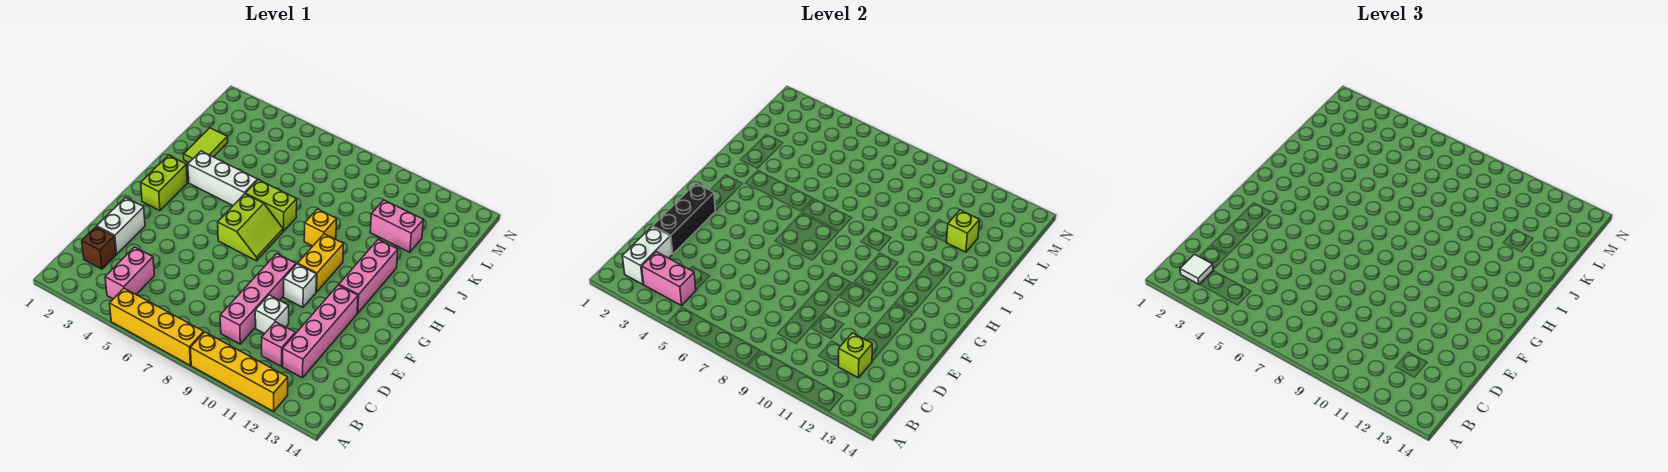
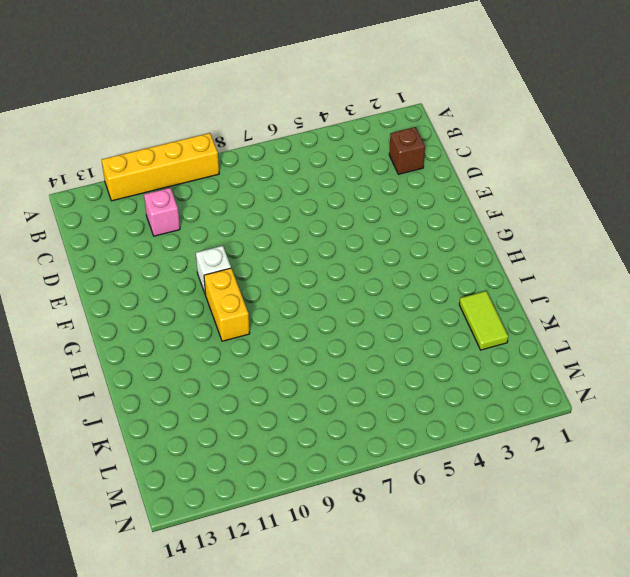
none -> yellow 1x4 brick [110,288,204,365]
none -> pink 1x2 brick [105,247,154,299]
none -> pink 1x4 brick [220,254,296,344]

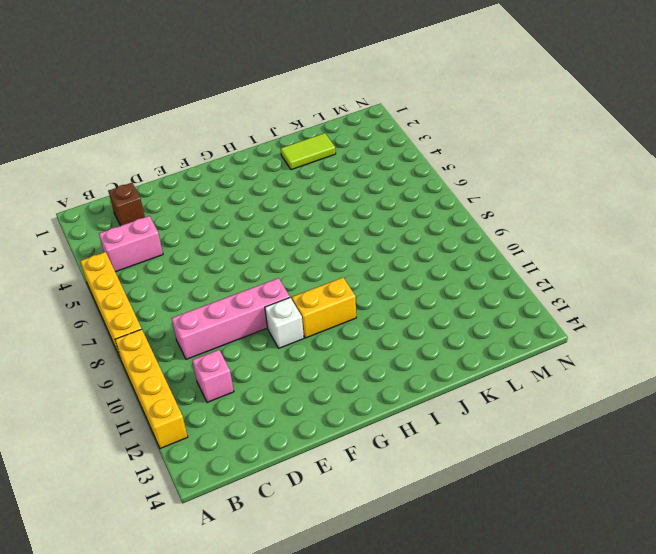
none -> pink 1x4 brick [283,285,358,378]
none -> white 1x2 brick [97,197,145,254]
none -> white 1x1 brick [255,295,289,334]

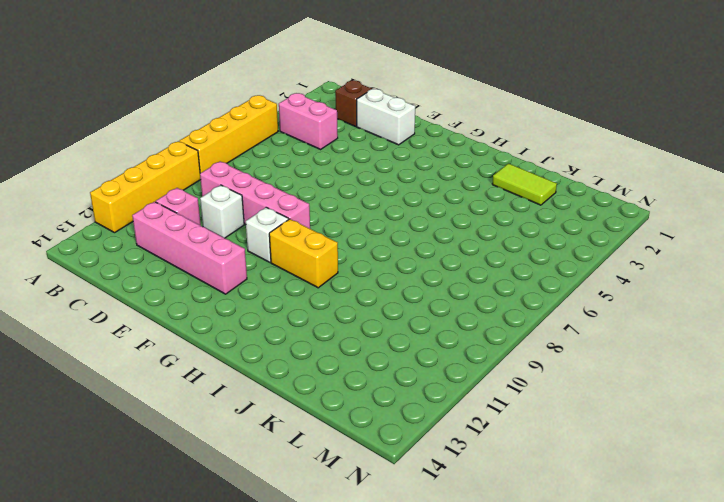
none -> lime 1x2 brick [141,155,187,211]
none -> lime 2x2 slope [218,194,283,261]
none -> pink 1x3 brick [339,239,398,313]

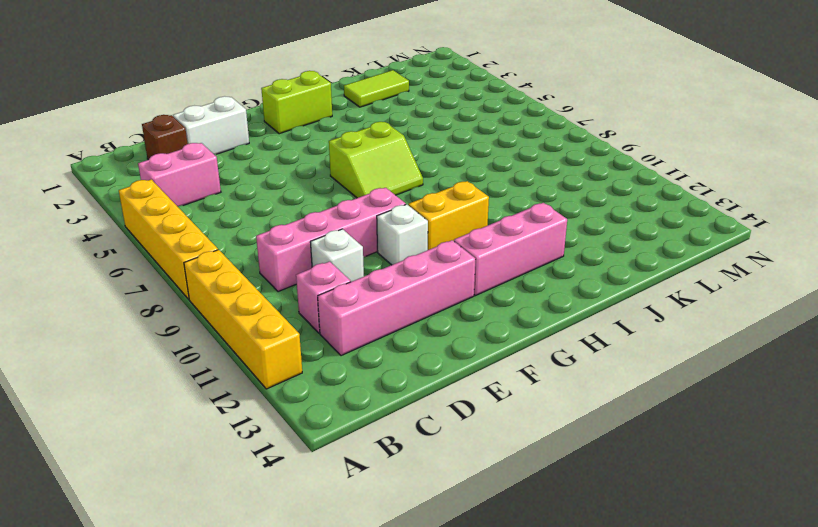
none -> white 1x3 brick [188,151,257,205]
none -> lime 1x2 brick [245,180,297,231]
none -> yellow 1x1 brick [304,209,337,246]

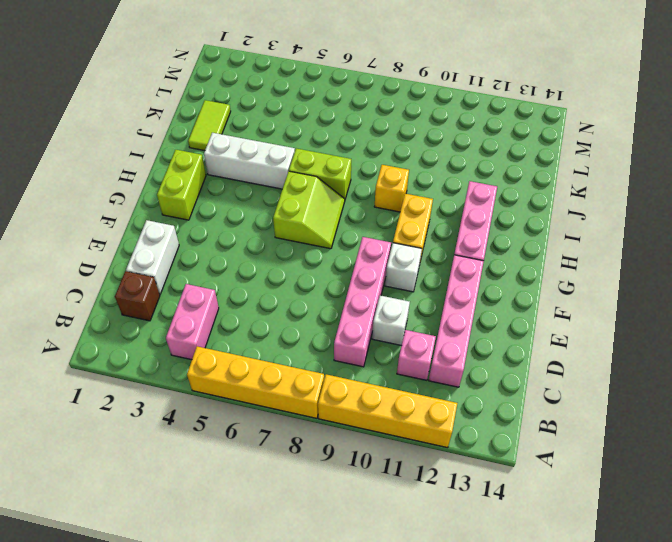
none -> pink 1x2 brick [370,200,423,252]
none -> white 1x2 brick [622,227,672,284]
none -> pink 1x2 brick [642,252,696,306]

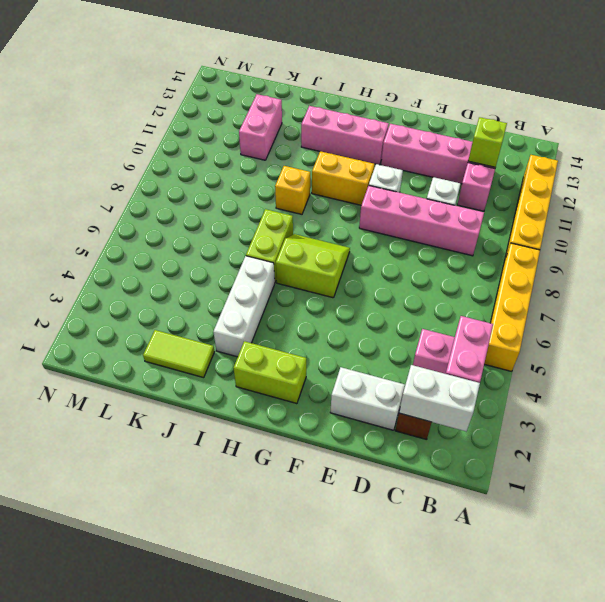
none -> black 1x3 brick [653,183,715,254]
none -> lime 1x1 brick [946,210,979,252]
none -> white 1x1 tile [1180,254,1213,284]

